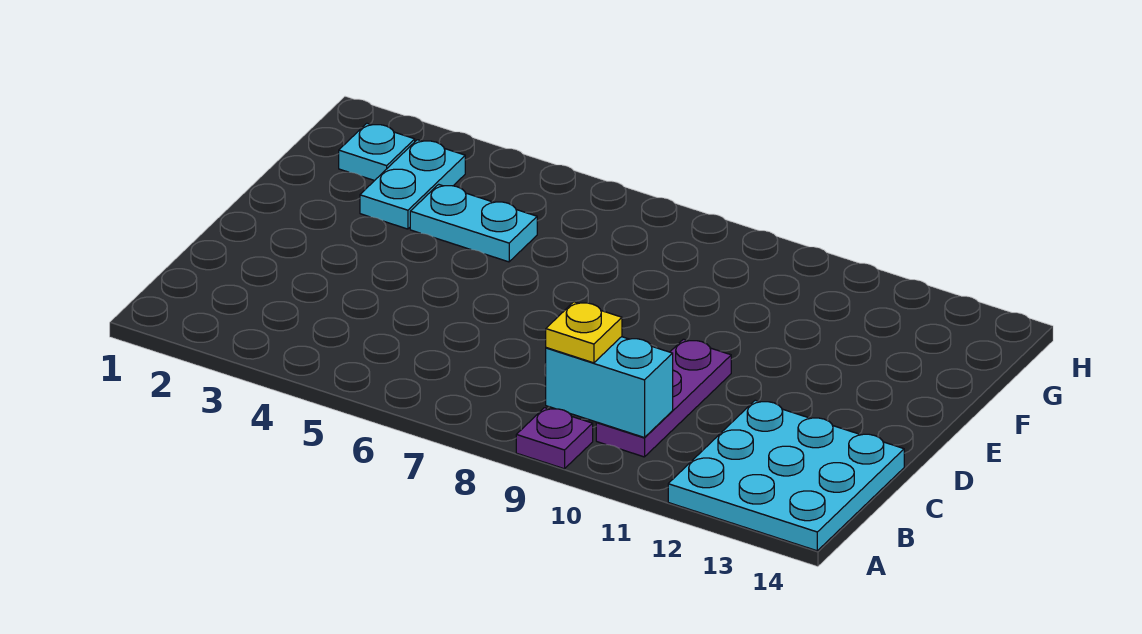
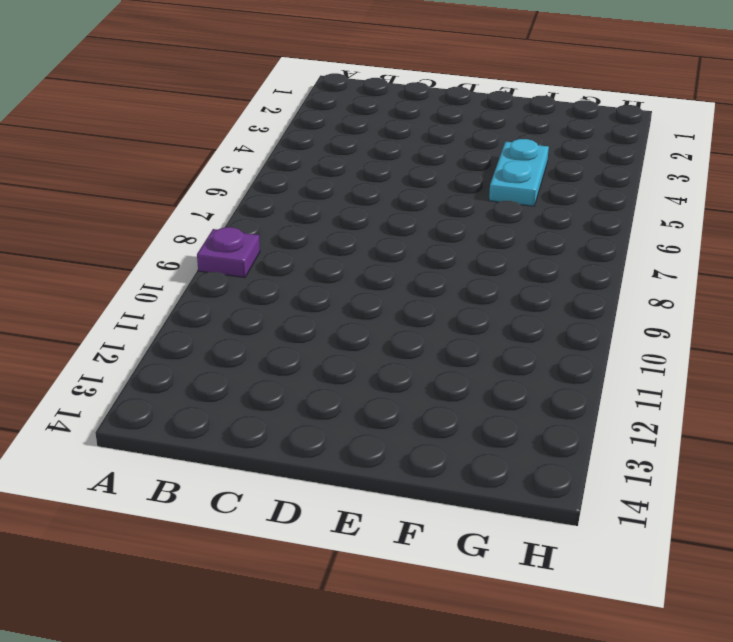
none -> cyan 3x3 plate [668,400,904,551]
none -> purple 1x3 plate [596,339,731,457]

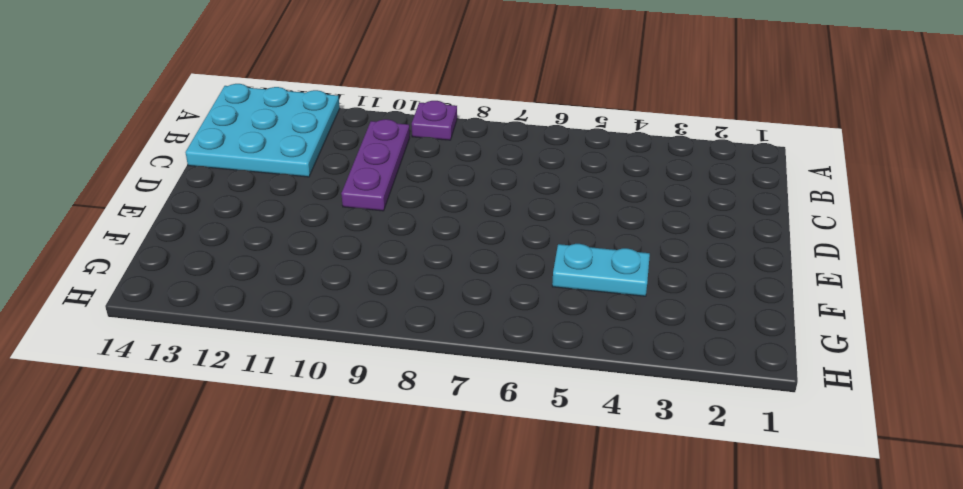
none -> cyan 1x2 plate [360,140,465,229]
none -> cyan 1x1 plate [339,123,415,181]

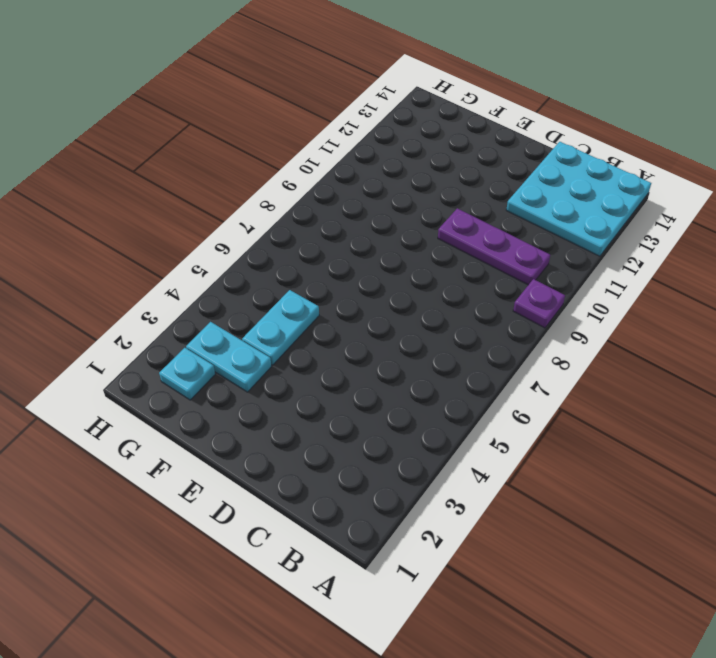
none -> cyan 1x2 brick [546,337,673,438]
none -> yellow 1x1 plate [546,302,622,363]

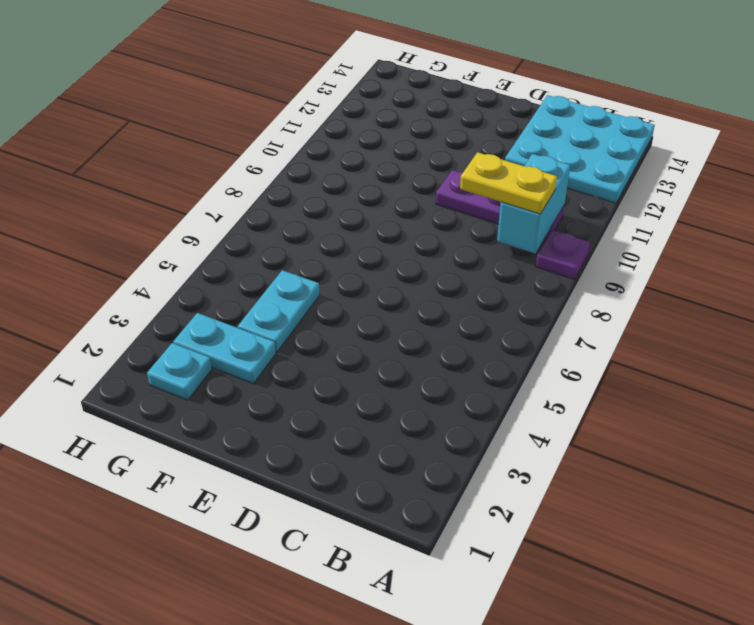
yellow 1x2 plate [460,152,557,214] -> yellow 1x1 plate [546,302,622,363]

